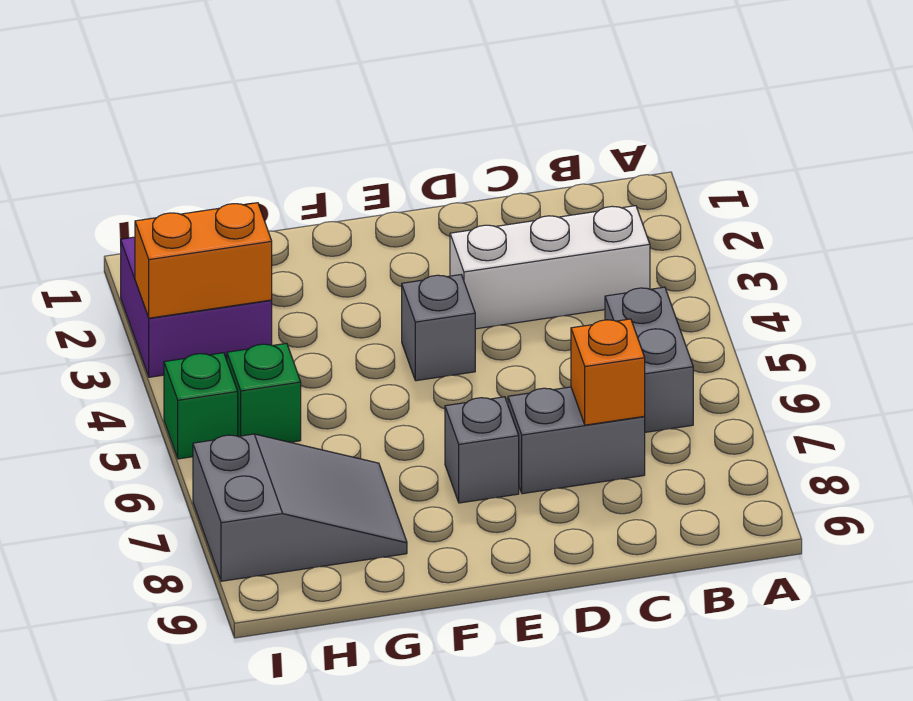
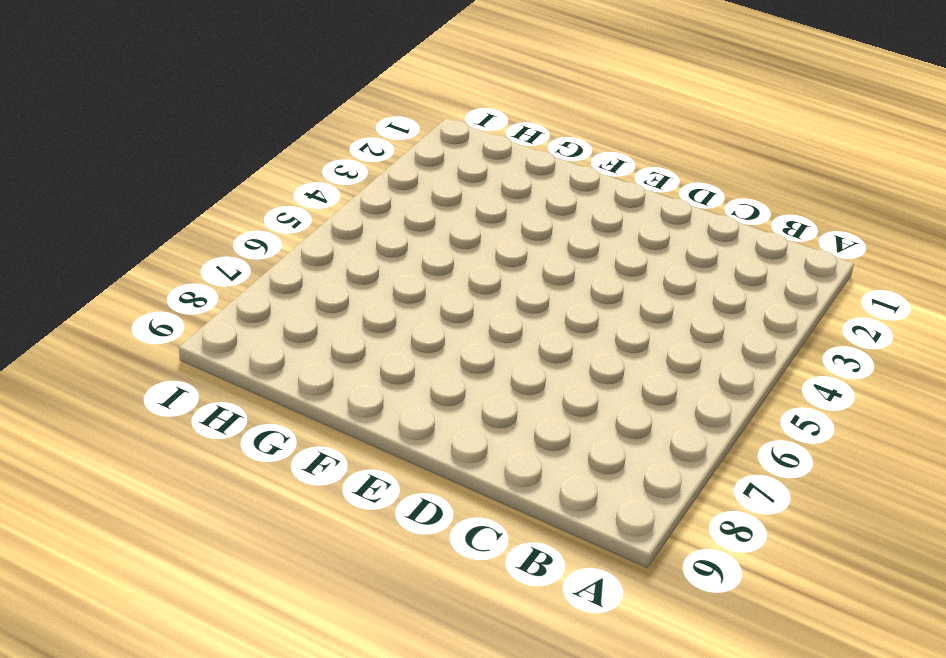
none -> white 1x3 brick [450,206,650,329]
none -> grey 1x2 brick [605,287,693,432]

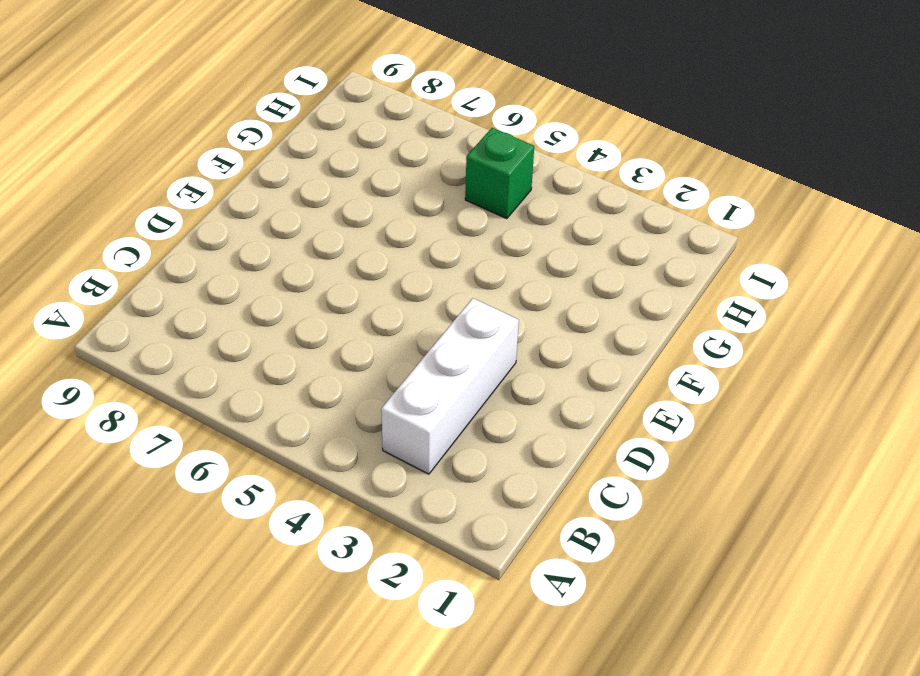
none -> grey 1x2 brick [605,287,693,432]
none -> grey 1x2 brick [508,387,645,494]

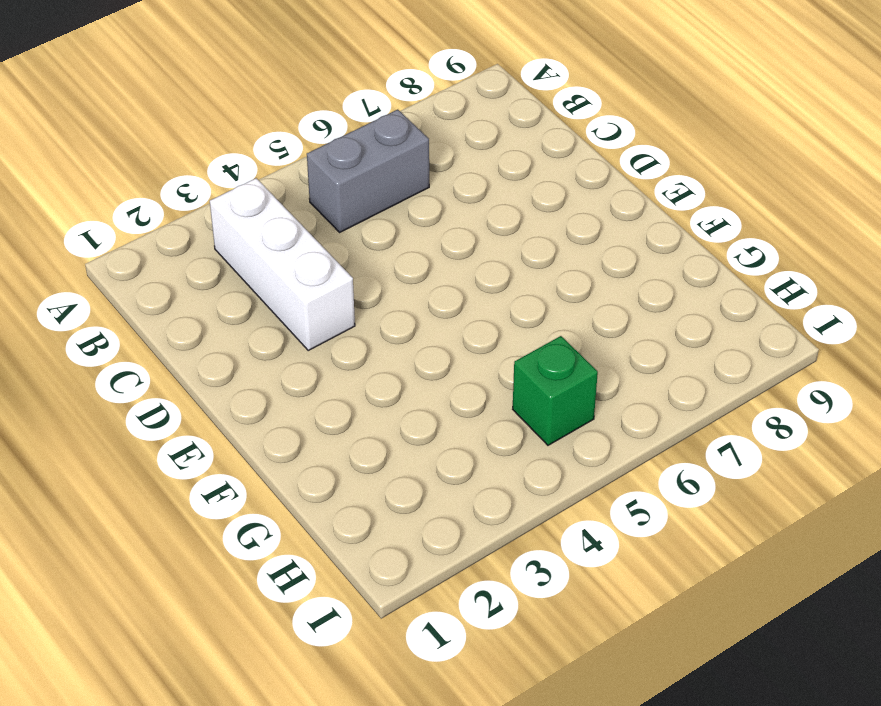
none -> grey 1x2 brick [508,387,645,494]
none -> grey 1x1 brick [402,275,475,381]

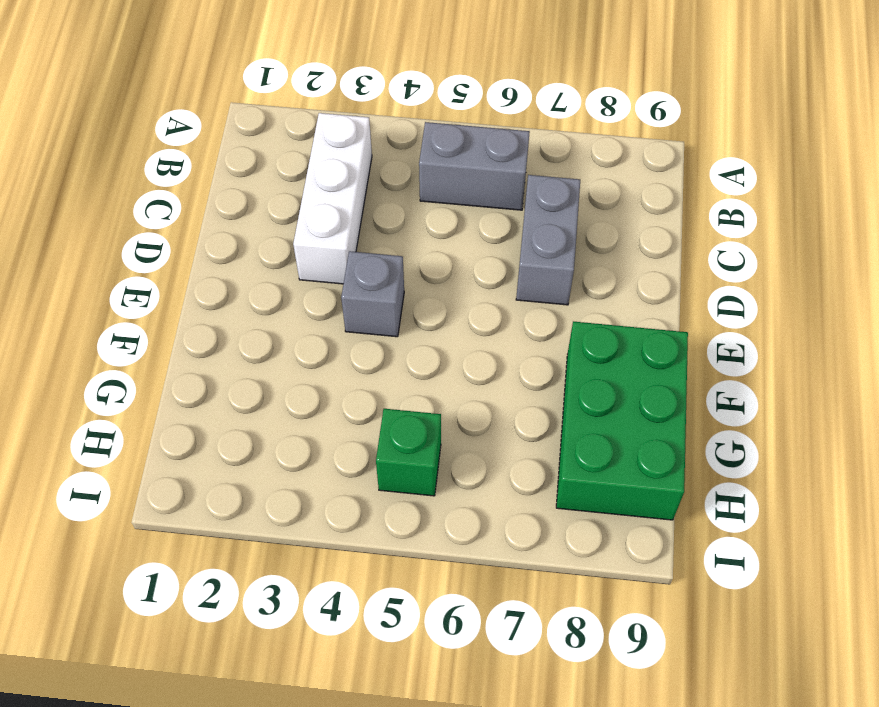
green 2x3 brick [556,321,688,520] -> grey 2x3 slope [193,434,407,581]
none -> grey 1x1 brick [445,397,519,503]
none -> purple 2x2 brick [121,237,272,377]

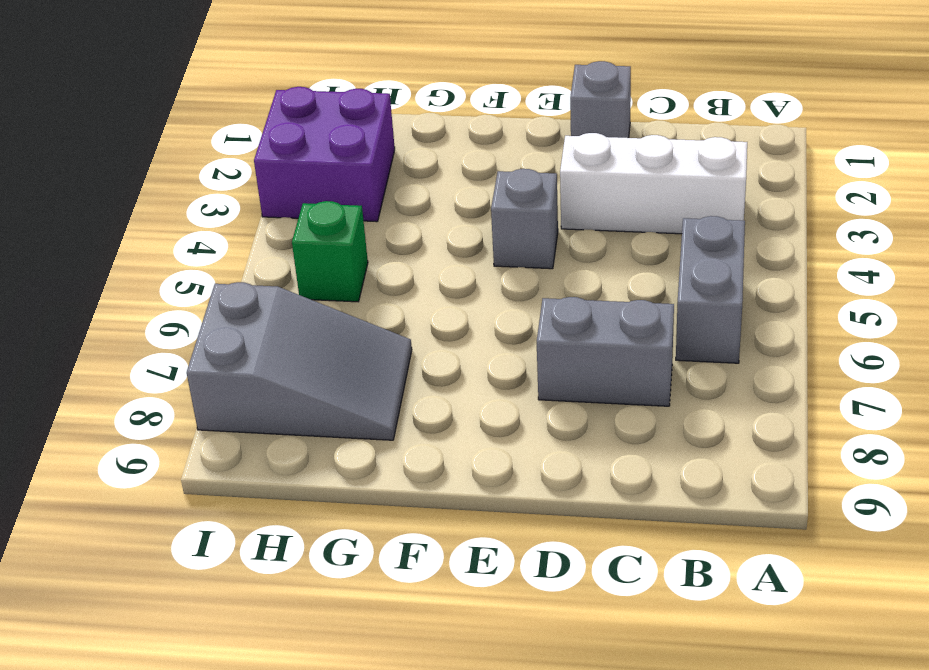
grey 1x1 brick [570,61,631,138] -> grey 1x1 brick moved to [445,397,519,503]
none -> green 1x1 brick [164,353,238,459]
none -> orange 1x1 brick [571,319,645,425]

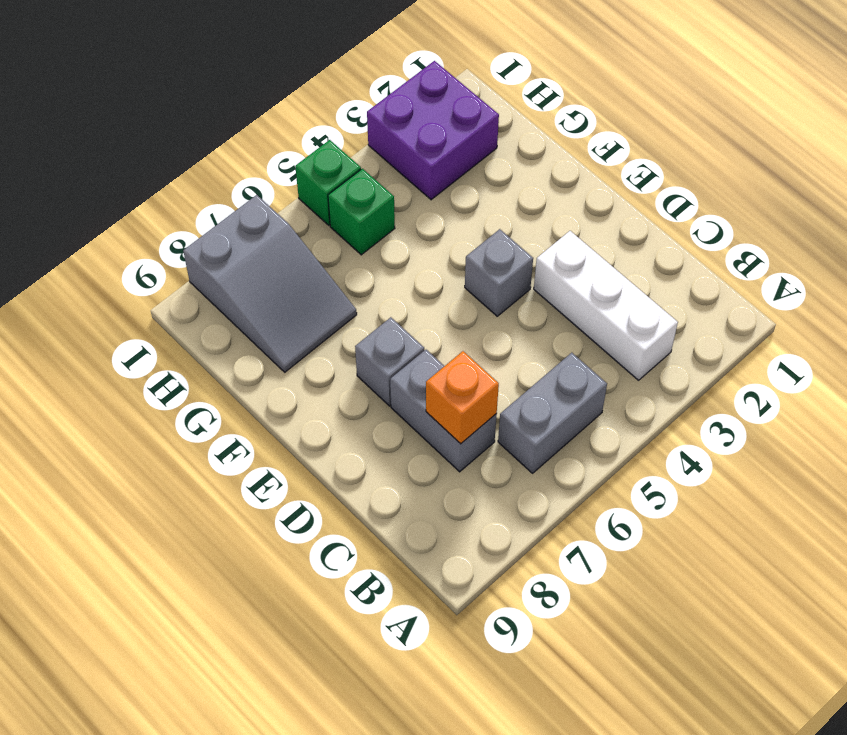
none -> orange 1x2 brick [135,203,272,318]

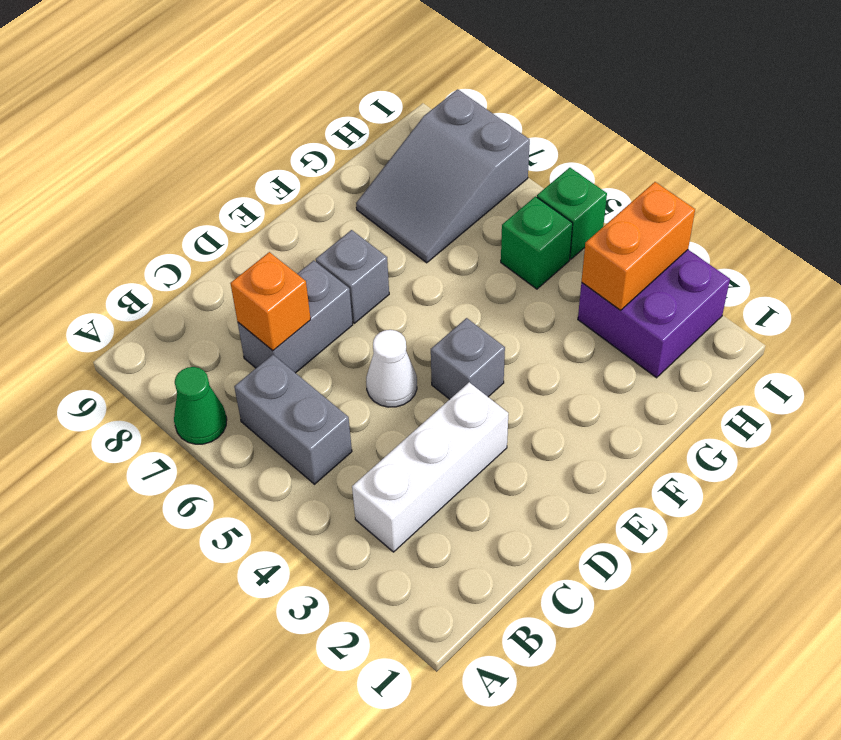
green 1x1 cone [174,367,227,444] -> none
white 1x1 cone [366,330,417,407] -> none

